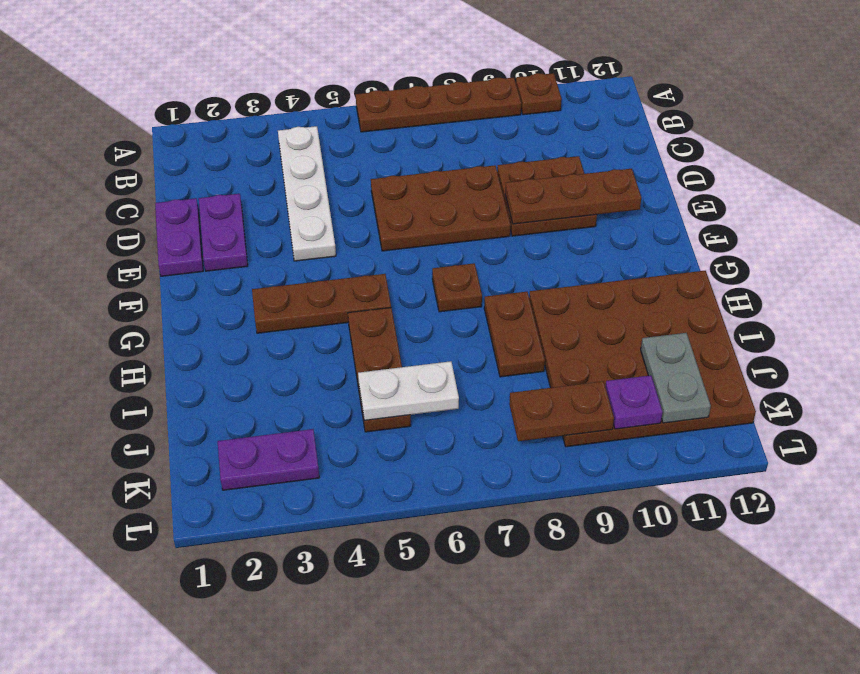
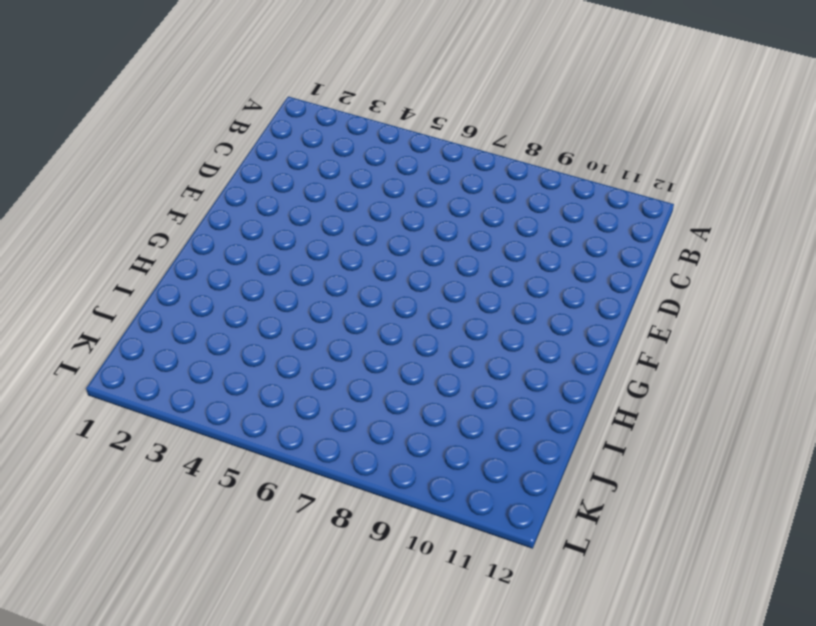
none -> brown 1x4 plate [356,78,521,132]
none -> brown 1x1 plate [516,73,562,115]
none -> white 1x4 plate [278,126,336,261]

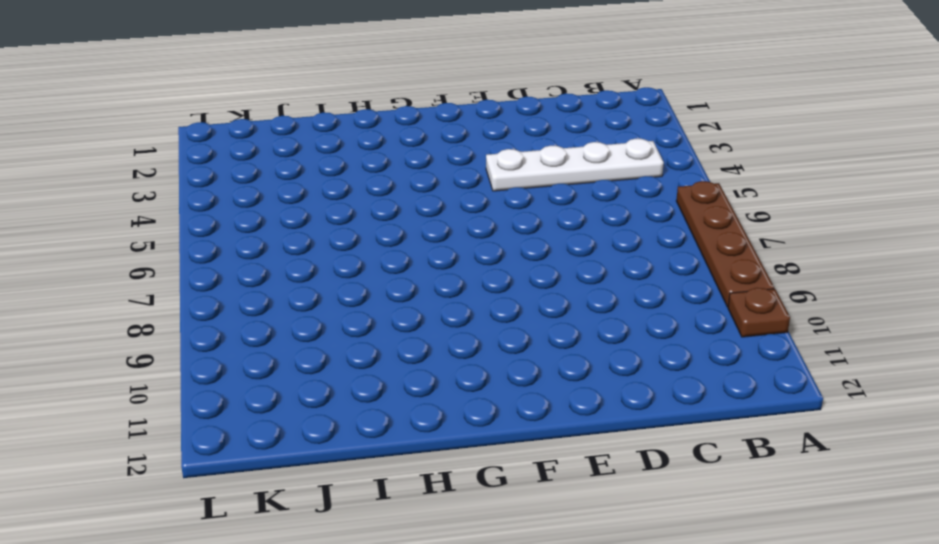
none -> purple 1x2 plate [155,198,203,276]
none -> purple 1x2 plate [199,194,248,271]
none -> brown 2x3 plate [371,165,511,251]

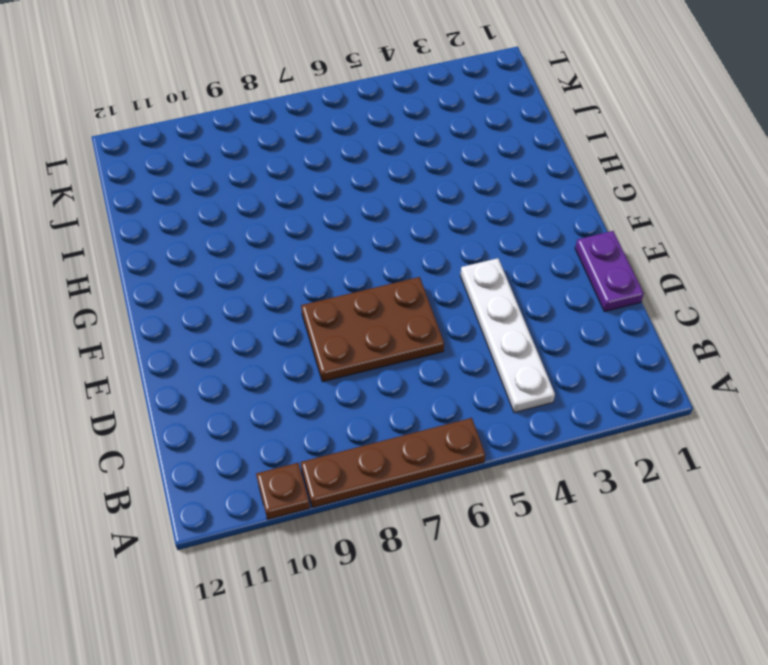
none -> purple 1x2 plate [199,194,248,271]
none -> brown 2x2 plate [497,156,597,236]
none -> brown 1x3 plate [252,274,391,333]

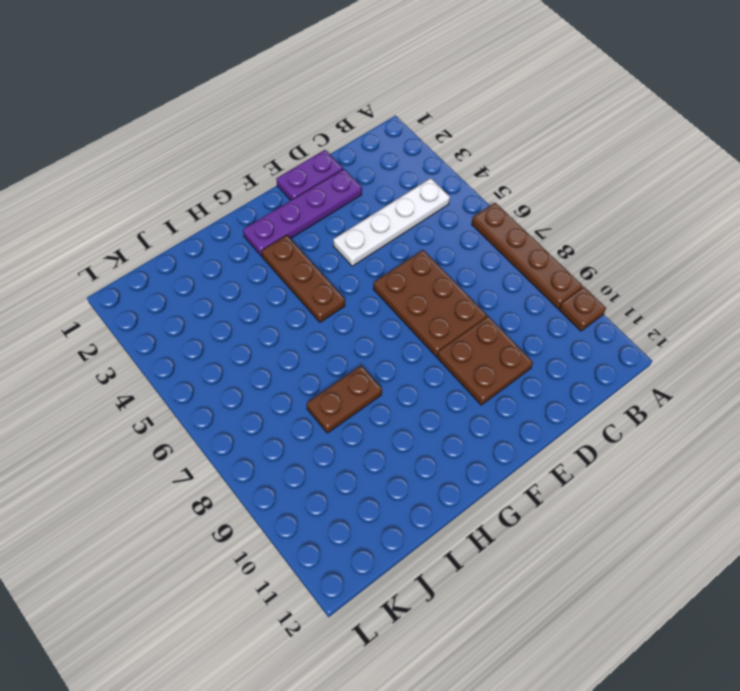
purple 1x4 plate [243,169,362,256] -> purple 1x2 plate [199,194,248,271]
none -> brown 1x1 plate [432,263,482,312]
none -> brown 1x3 plate [348,308,411,432]
none -> brown 4x4 plate [529,271,756,447]

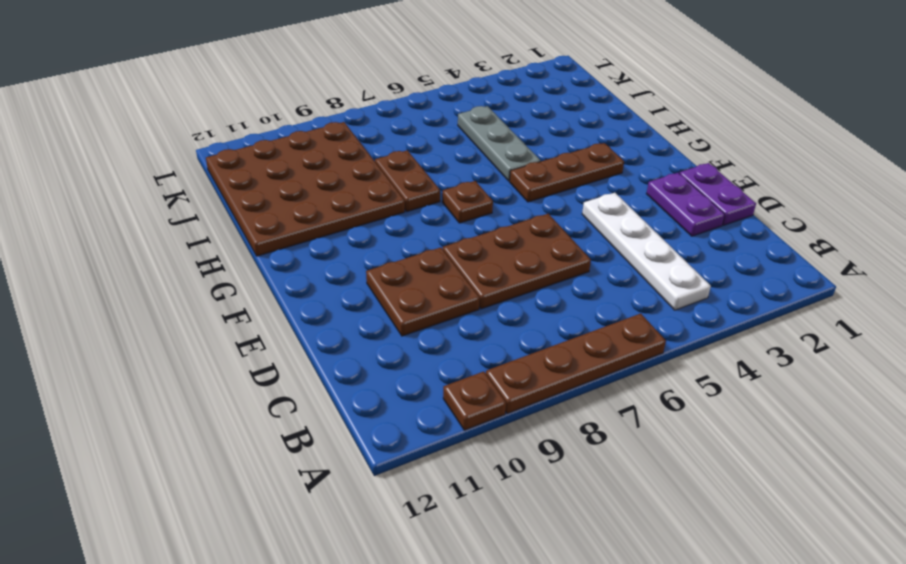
grey 1x3 plate [458,106,541,181] -> brown 1x3 plate [348,308,411,432]
none -> purple 1x2 plate [218,429,319,490]
none -> brown 1x3 plate [505,169,641,224]
none -> white 1x2 plate [358,361,459,420]

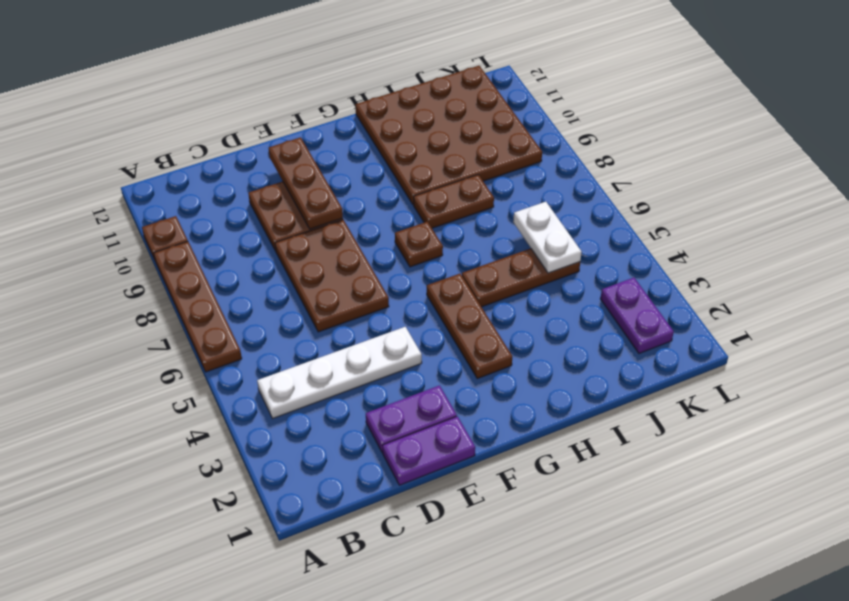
none -> grey 1x2 plate [641,333,711,423]
none -> brown 1x2 plate [509,381,614,441]
none -> purple 1x1 plate [605,375,663,429]

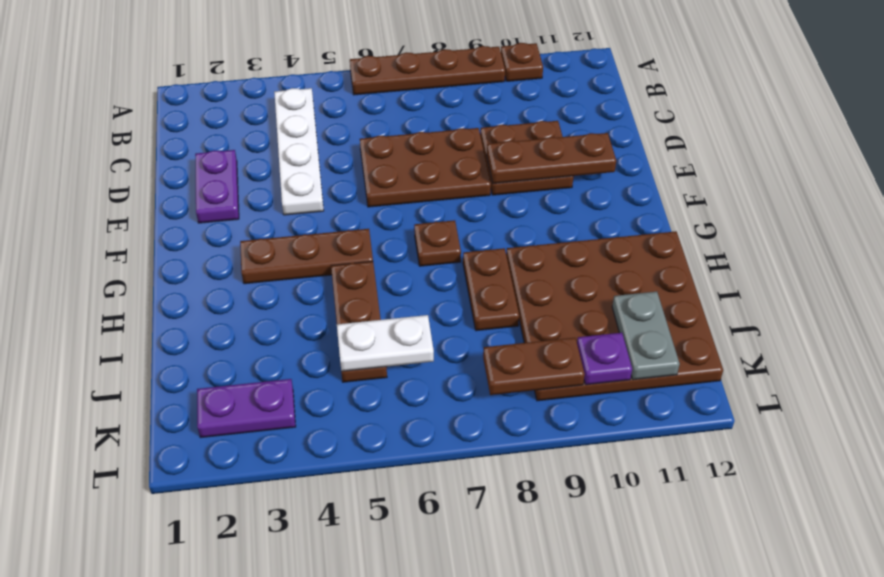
none -> purple 1x2 plate [155,198,203,276]

